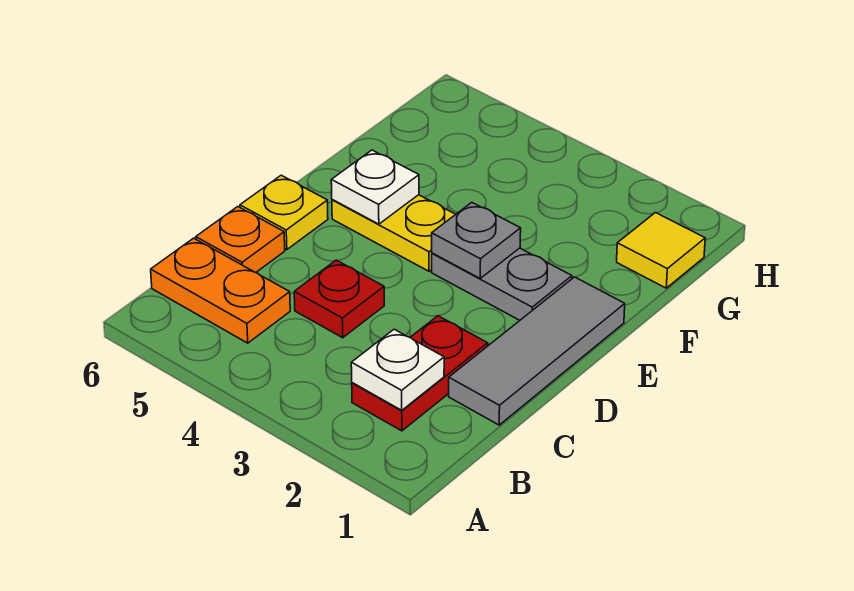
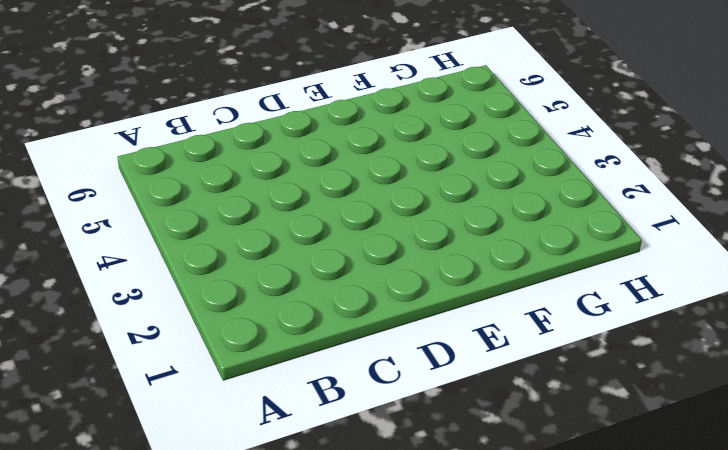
none -> red 1x2 plate [352,316,488,431]
none -> orange 1x2 plate [151,238,290,343]
none -> grey 1x3 tile [449,277,625,425]

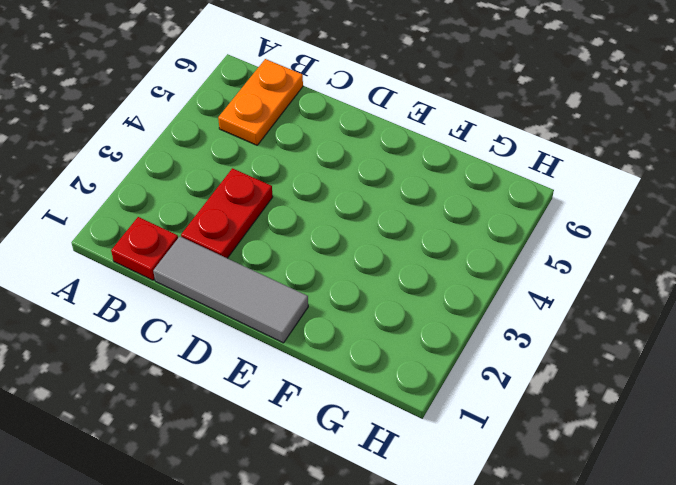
red 1x1 plate [111,217,178,280] -> red 1x1 plate moved to [294,260,384,338]
red 1x2 plate [181,168,273,258] -> red 1x2 plate turned to [352,316,488,431]
none -> orange 1x1 plate [196,207,285,273]
none -> yellow 1x1 plate [240,175,328,250]
none -> grey 1x2 plate [432,248,572,320]

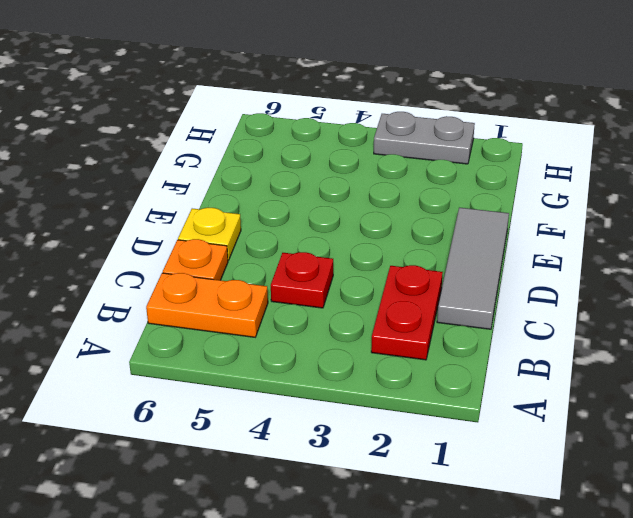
grey 1x2 plate [374,112,475,164] -> grey 1x2 plate moved to [432,248,572,320]
none -> yellow 1x2 plate [332,195,456,271]
none -> yellow 1x1 tile [617,213,705,288]
none -> white 1x1 plate [351,329,444,410]

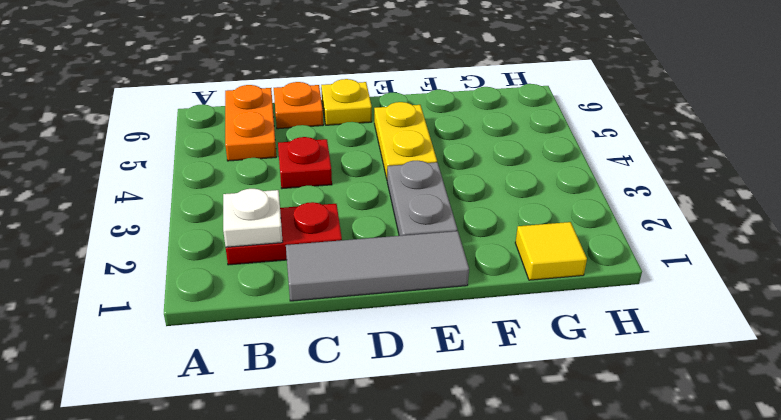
none -> grey 1x1 plate [432,203,521,278]
none -> white 1x1 plate [331,150,419,224]

